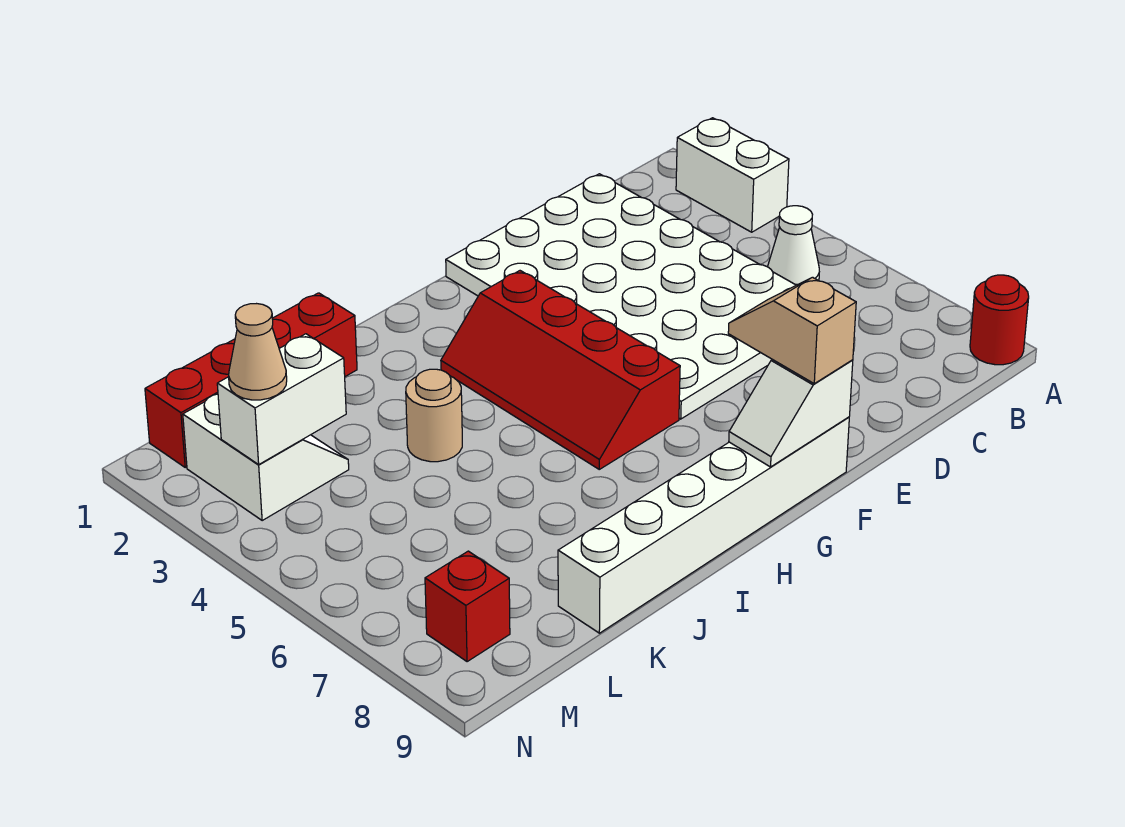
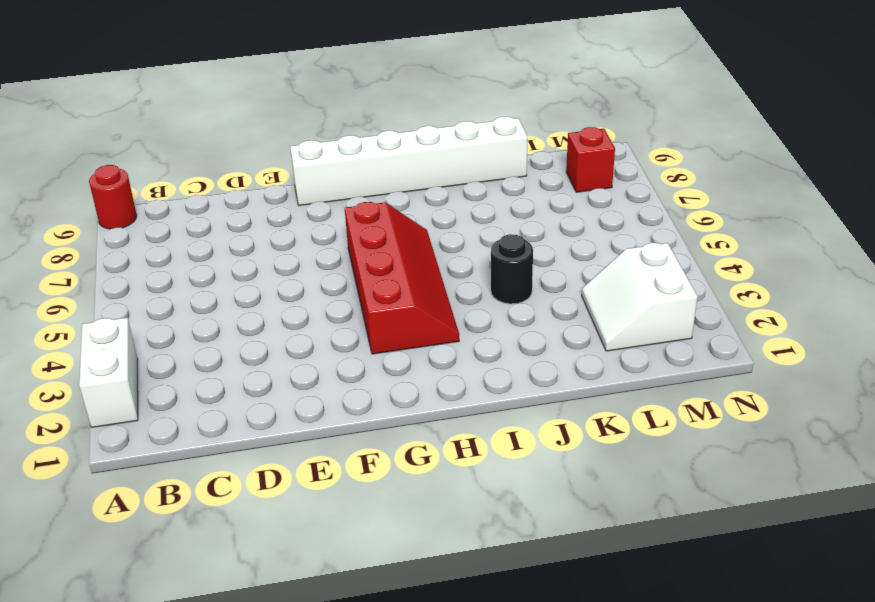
black 1x1 round brick [491,234,533,304] -> tan 1x1 round brick [406,369,462,462]
none -> white 1x1 cone [768,206,819,285]
none -> white 4x6 plate [446,174,796,419]
none -> red 1x4 brick [145,293,357,467]

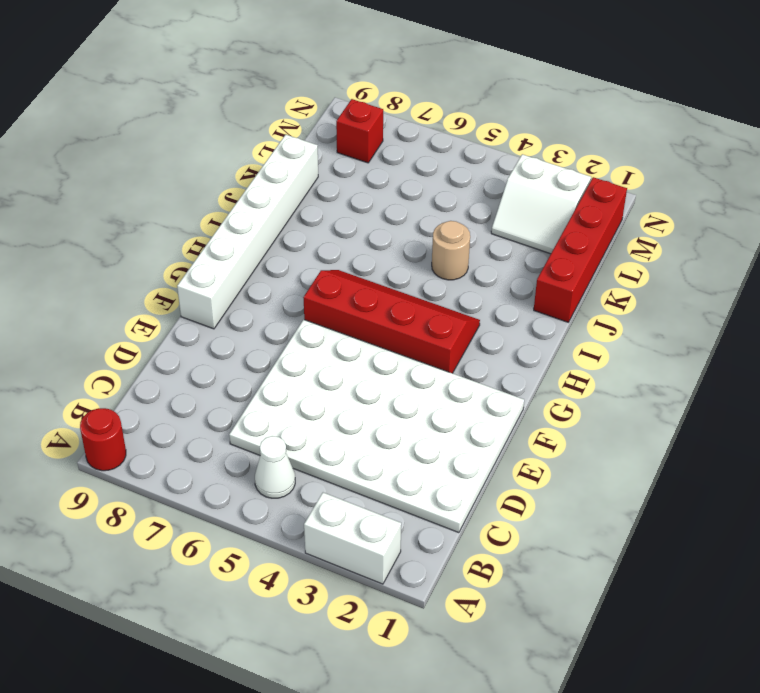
none -> white 1x2 slope [729,359,853,467]
none -> white 1x2 brick [217,334,346,464]
none -> tan 1x2 slope [728,277,856,384]

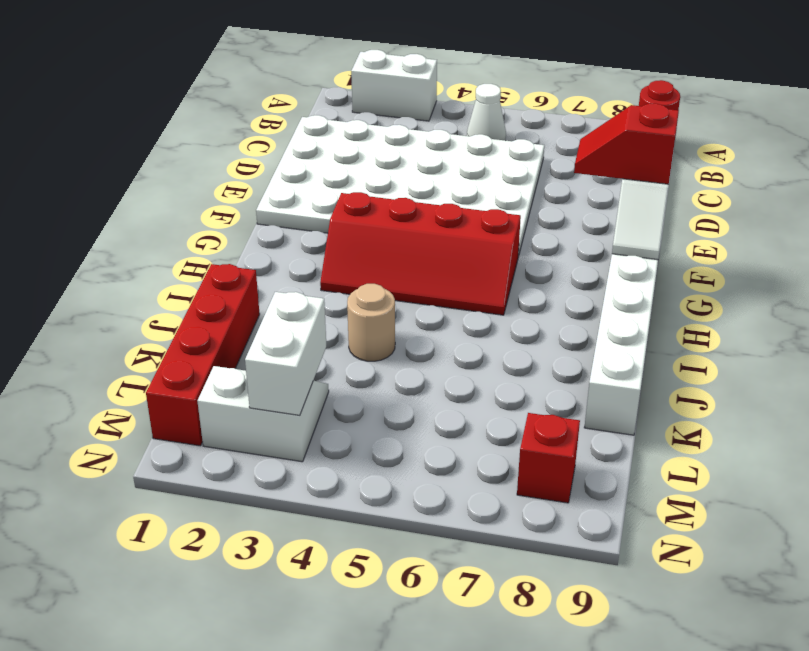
red 1x2 slope [574,103,679,184] -> tan 1x2 slope [728,277,856,384]
none -> tan 1x1 cone [229,304,287,400]

